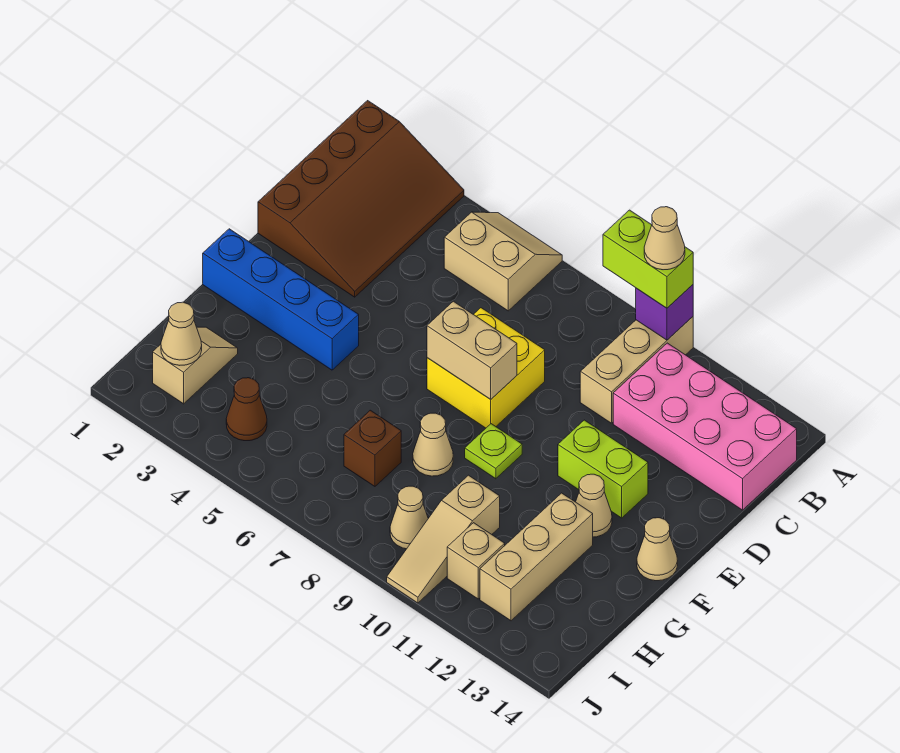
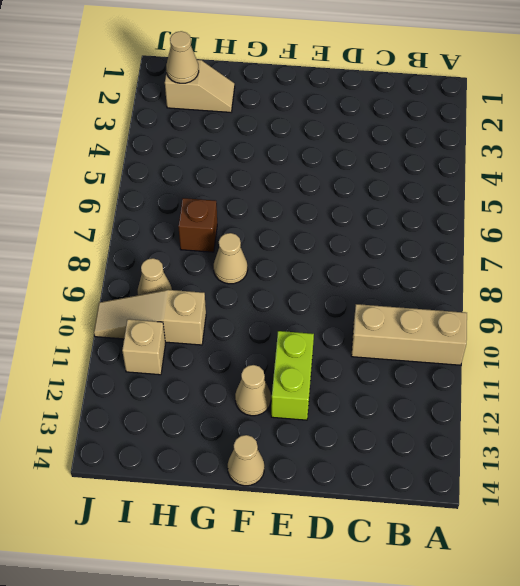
none -> brown 3x4 slope [258,101,464,297]
none -> tan 2x2 slope [444,212,562,311]
none -> pink 2x4 brick [613,343,797,510]

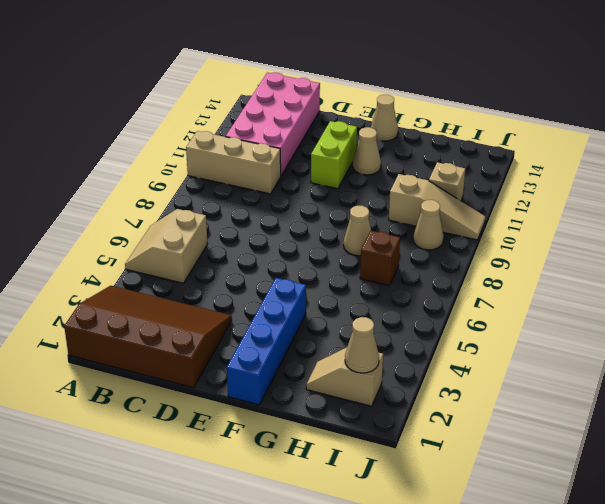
none -> yellow 2x2 brick [427,308,545,428]
none -> lime 1x1 plate [465,424,522,479]
none -> tan 1x3 brick [480,493,593,621]

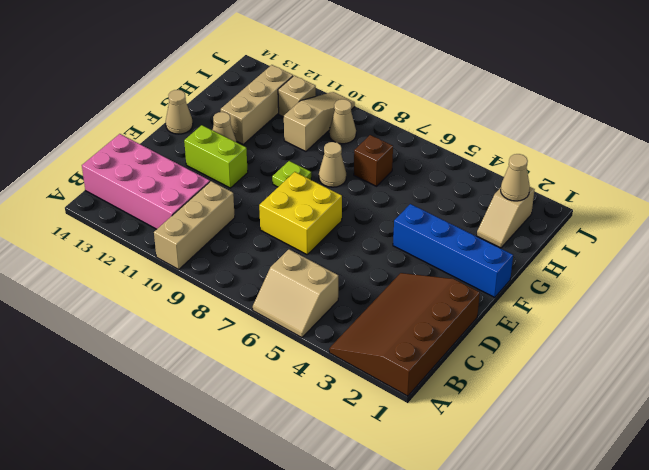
none -> brown 1x1 cone [226,378,267,441]
none -> purple 1x1 brick [636,285,693,340]
none -> tan 1x2 brick [427,301,517,399]

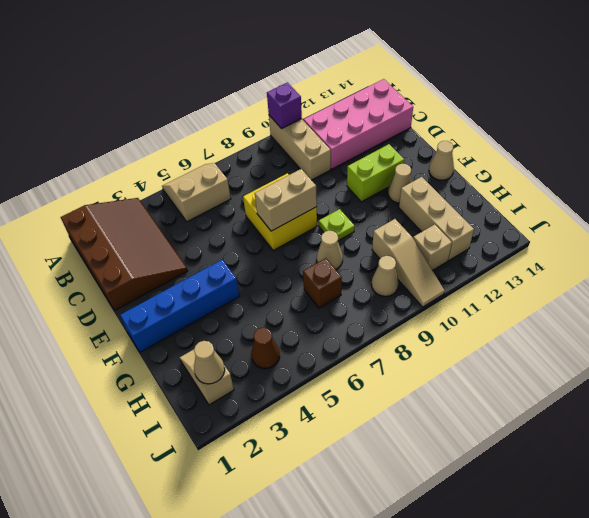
none -> lime 1x2 brick [603,210,693,308]
none -> tan 1x1 cone [644,207,685,270]

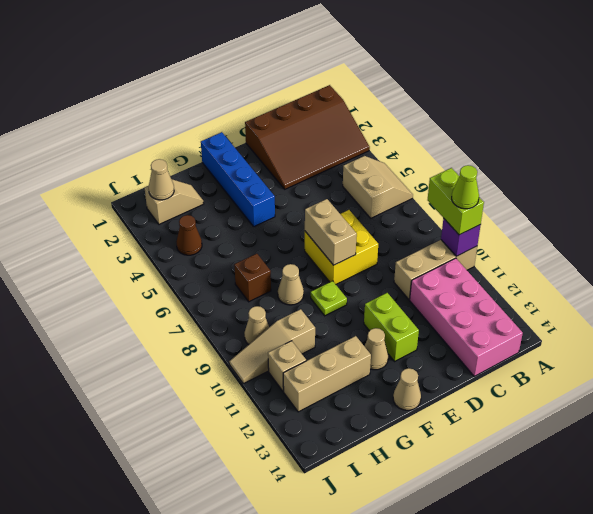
lime 1x1 cone [452,165,479,209] -> tan 1x1 cone [644,207,685,270]

